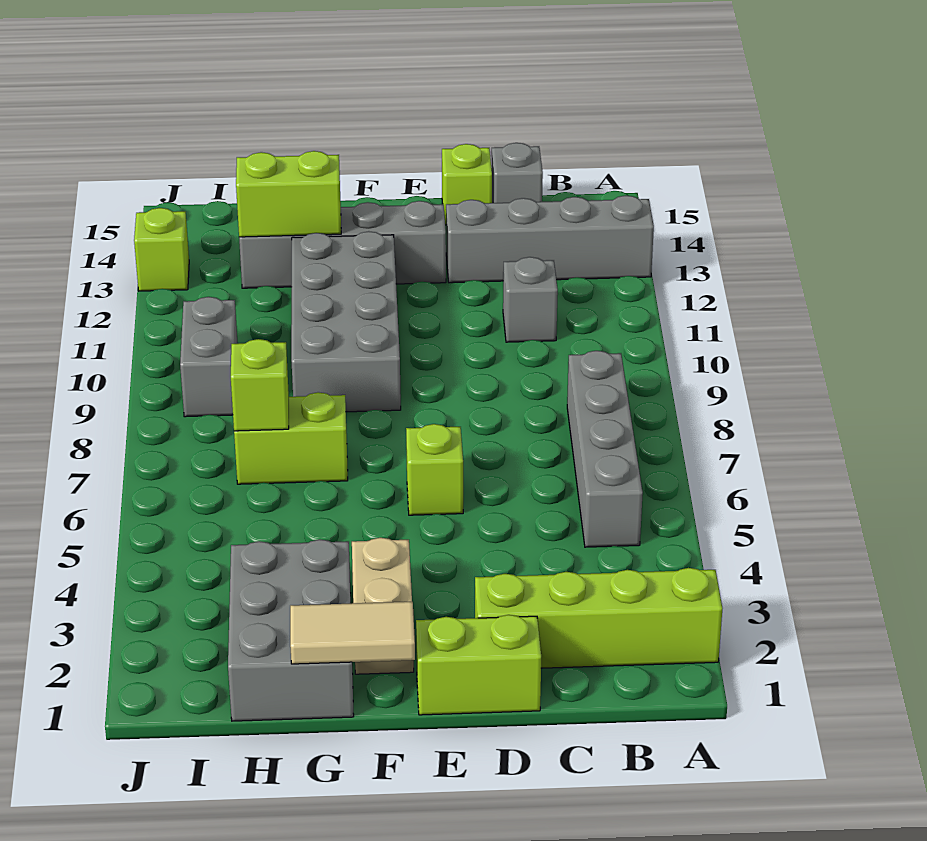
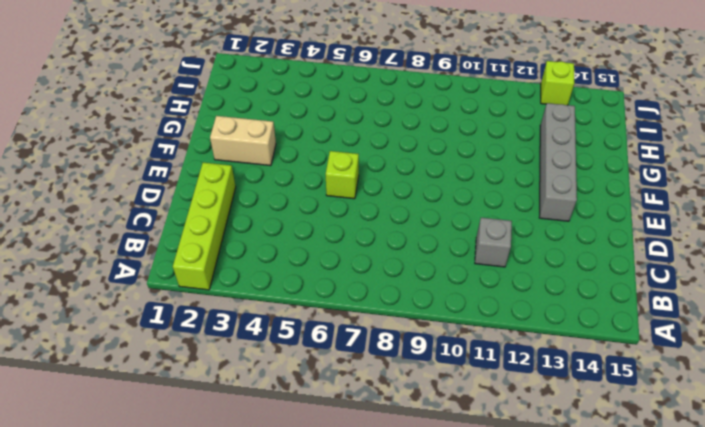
none -> grey 1x4 brick [446,196,654,283]
none -> grey 1x4 brick [567,351,643,547]
none -> grey 1x1 brick [492,143,543,203]

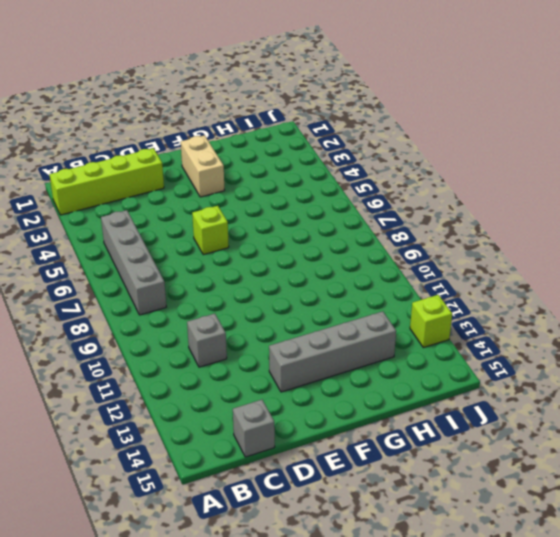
none -> grey 1x4 brick [446,196,654,283]
none -> lime 1x2 brick [416,615,541,715]
none -> lime 1x1 brick [442,144,492,225]

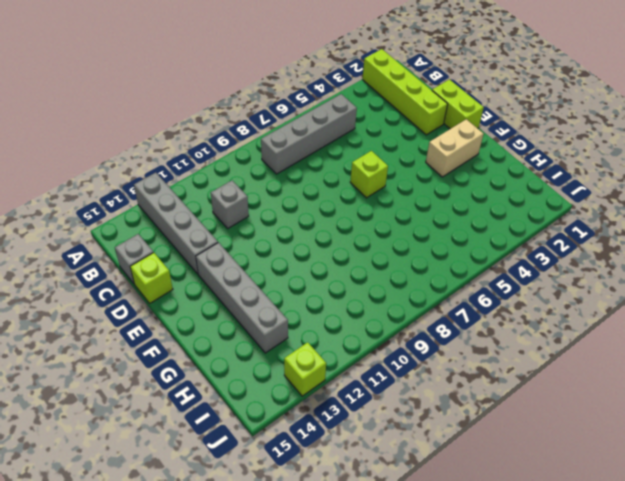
none -> grey 2x4 brick [291,231,401,412]
none -> grey 2x3 brick [228,539,354,721]
none -> lime 1x2 brick [234,392,348,484]

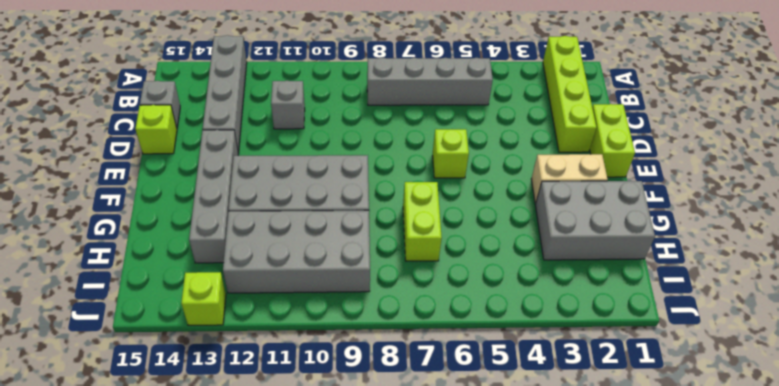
grey 2x4 brick [223,210,370,293] -> grey 1x2 brick [180,297,238,417]
none -> tan 1x2 tile [290,602,415,664]
none -> lime 1x2 brick [236,151,341,237]
none -> lime 1x1 brick [231,339,289,431]

